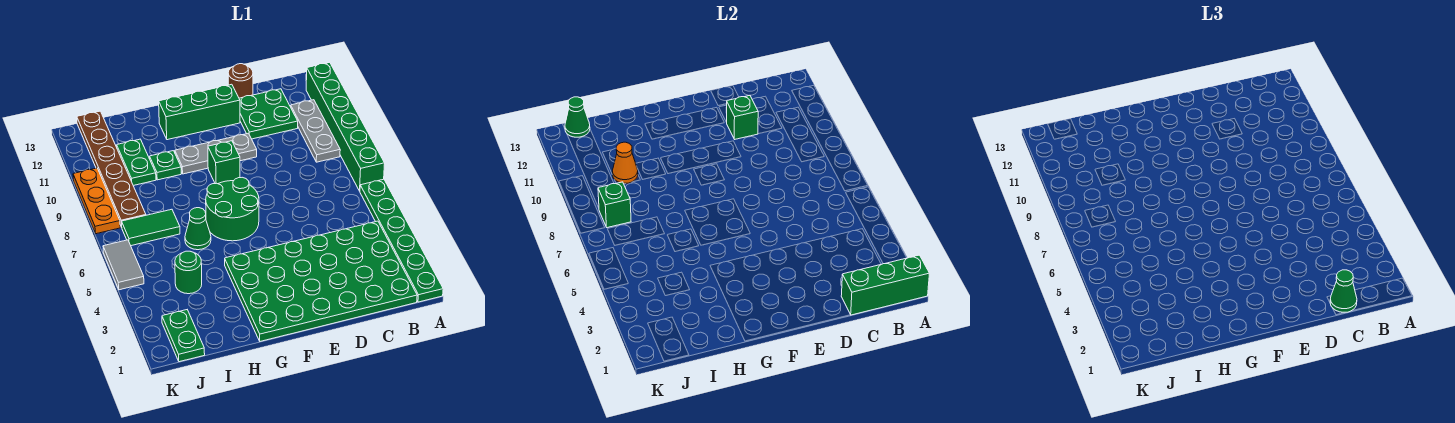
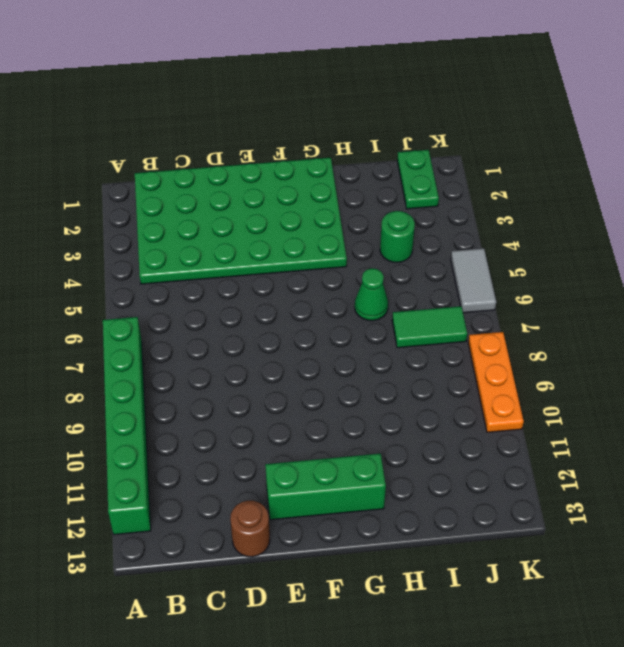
none -> green 1x6 plate [360,179,443,302]
none -> grey 1x3 plate [291,100,340,162]
none -> green 2x2 plate [239,89,298,139]

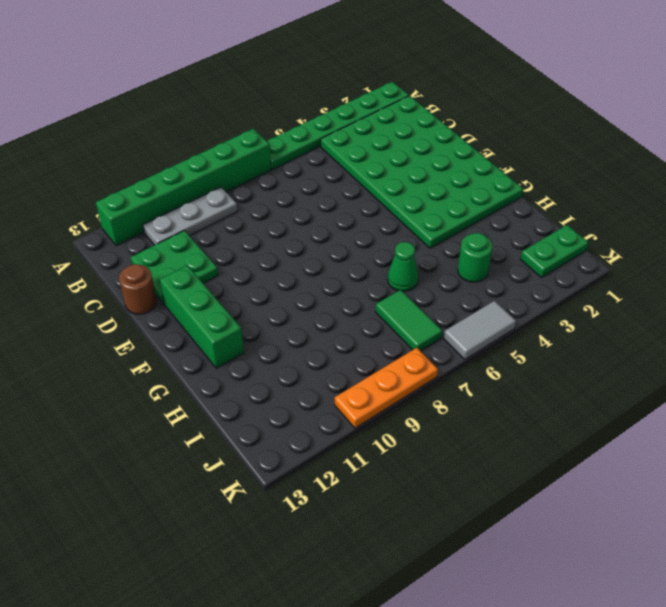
none -> grey 1x3 plate [175,133,257,174]
none -> green 2x2 round brick [206,177,259,241]
none -> green 1x1 brick [208,141,240,184]

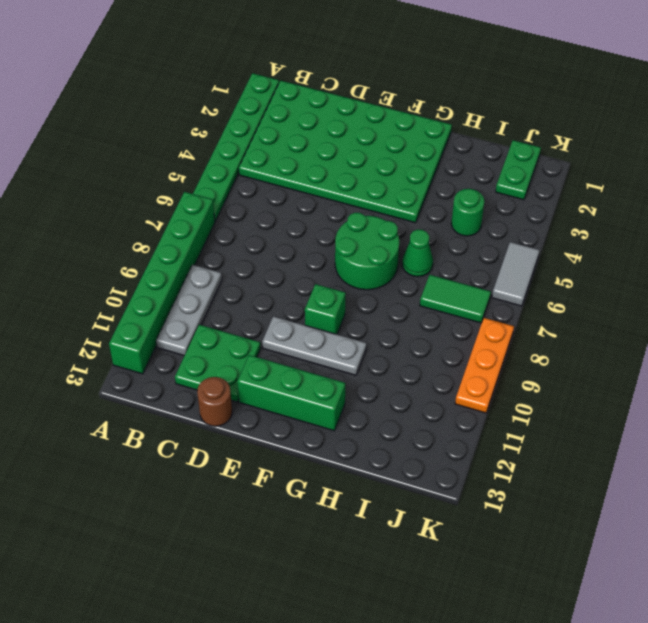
none -> green 1x1 plate [150,151,181,180]
none -> green 1x2 plate [117,139,156,186]
none -> brown 1x6 plate [77,111,146,227]

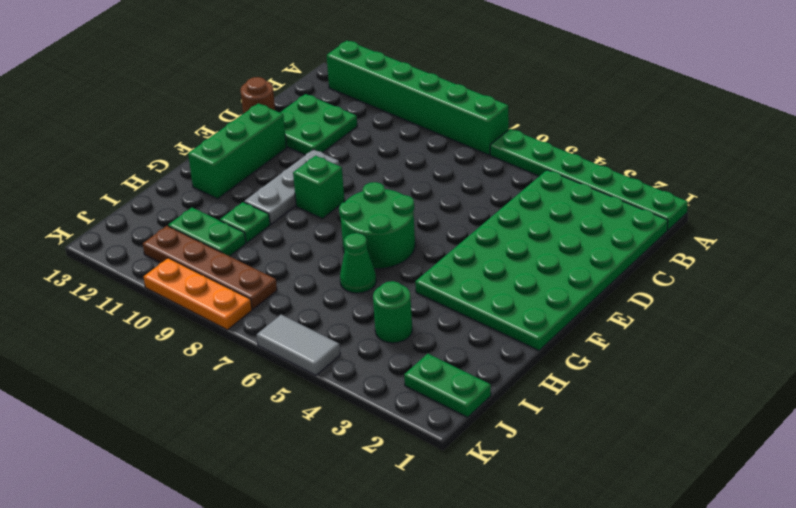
brown 1x4 plate [143,226,277,309] -> brown 1x6 plate [77,111,146,227]
none -> grey 1x3 plate [291,100,340,162]
none -> green 1x2 tile [122,209,180,246]
none -> green 1x3 brick [841,255,929,315]

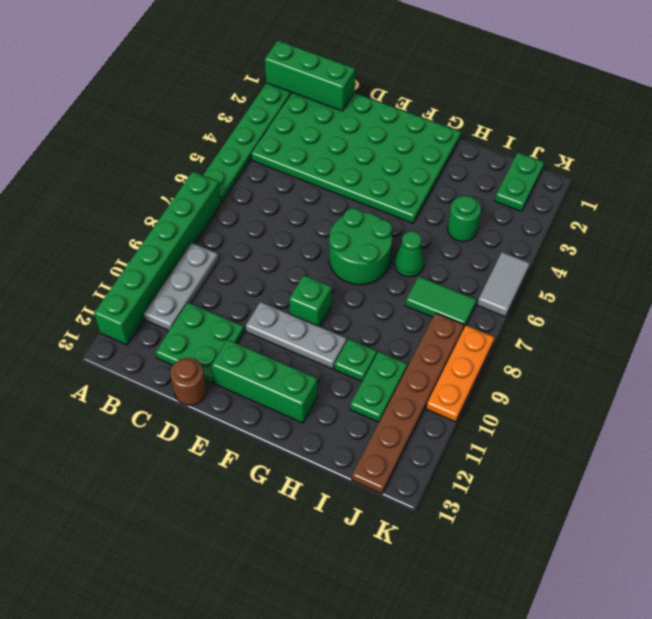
none -> green 1x1 brick [726,95,758,139]
none -> orange 1x1 cone [612,142,638,183]
none -> green 1x1 brick [598,182,631,228]

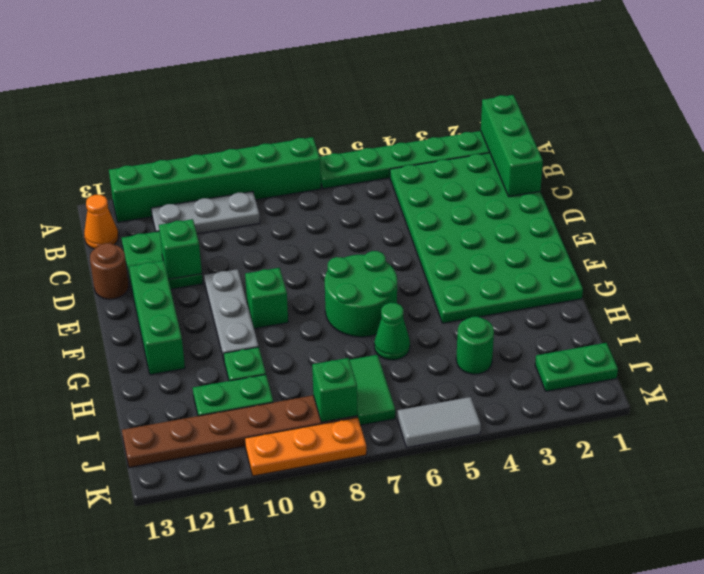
orange 1x1 cone [84,195,118,249] -> orange 1x1 cone moved to [612,142,638,183]
none -> green 1x1 cone [565,97,590,137]
none -> green 1x1 cone [1330,270,1357,312]

